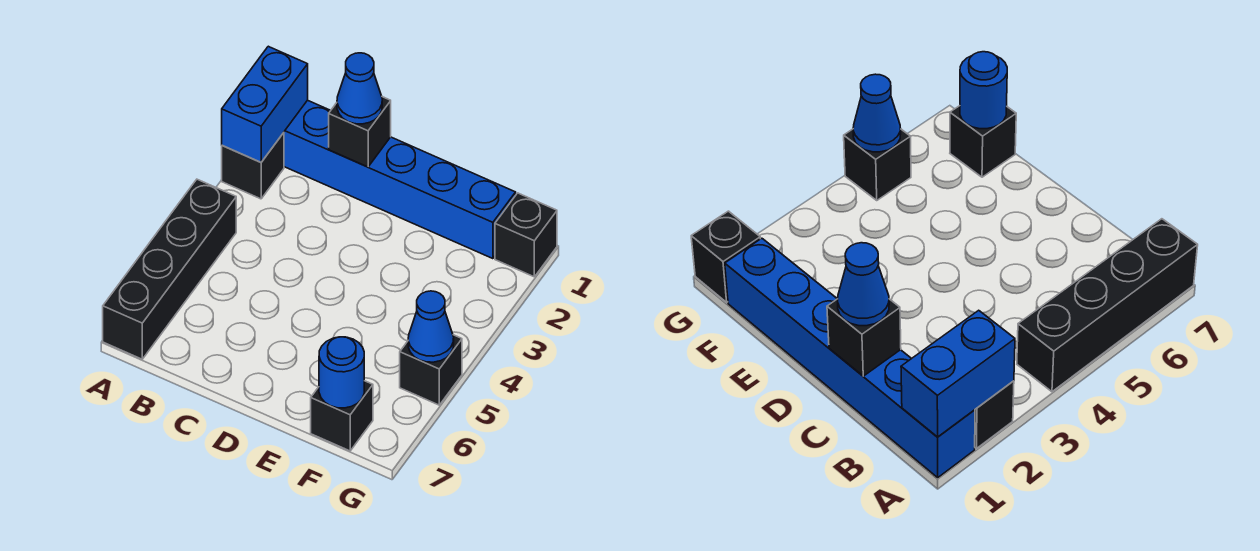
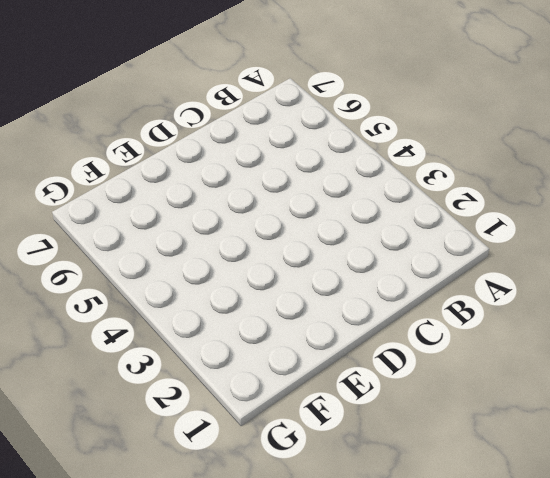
none -> blue 1x6 brick [284,100,516,259]
none -> black 1x1 brick [222,133,284,199]

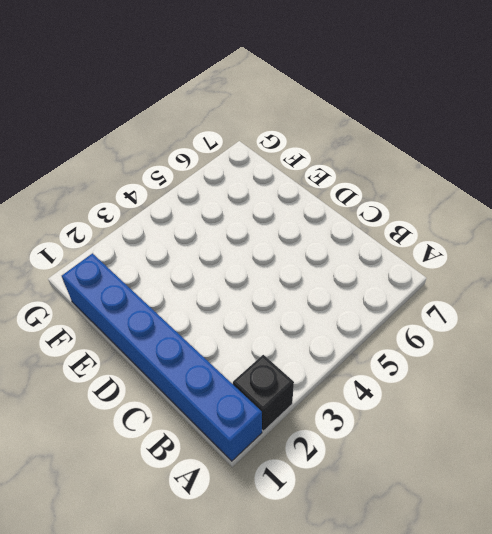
none -> black 1x4 brick [103,179,236,359]
none -> black 1x1 brick [311,381,373,451]

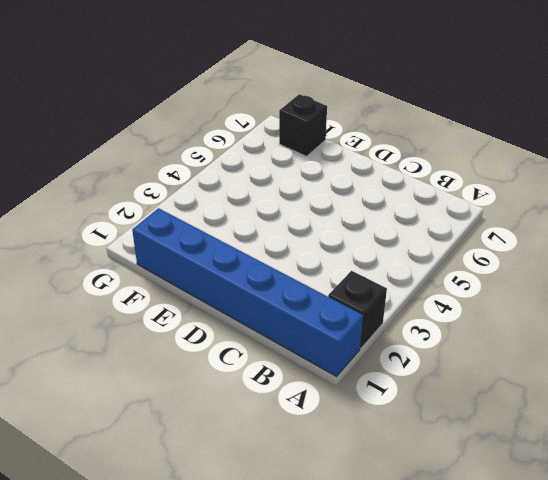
none -> black 1x4 brick [103,179,236,359]
none -> black 1x1 brick [495,193,557,277]

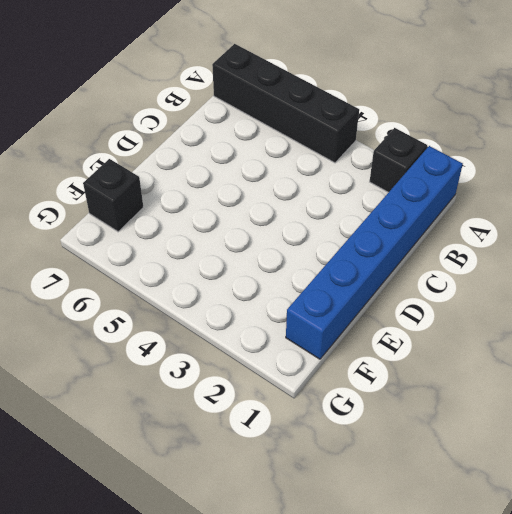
none -> black 1x1 brick [495,193,557,277]
none -> black 1x1 brick [400,335,462,405]

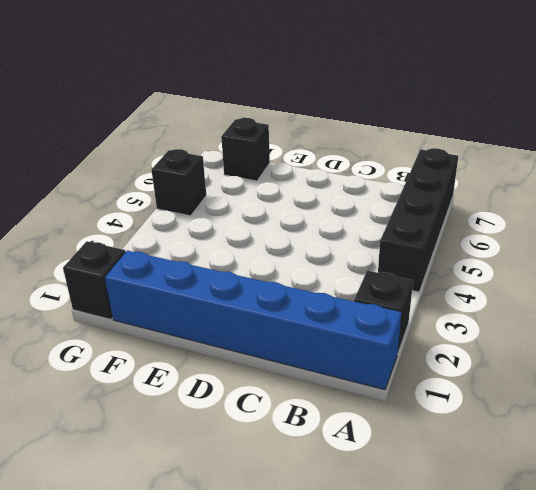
none -> blue 1x2 brick [222,46,308,162]
none -> black 1x1 brick [329,97,391,167]

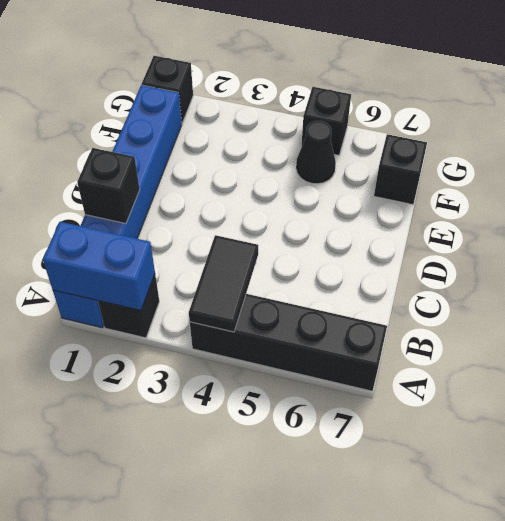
black 1x2 tile [189,235,258,332] -> none
black 1x1 cone [296,121,336,184] -> none
none -> blue 1x1 round brick [319,337,364,408]
none -> blue 1x1 cone [408,291,454,362]

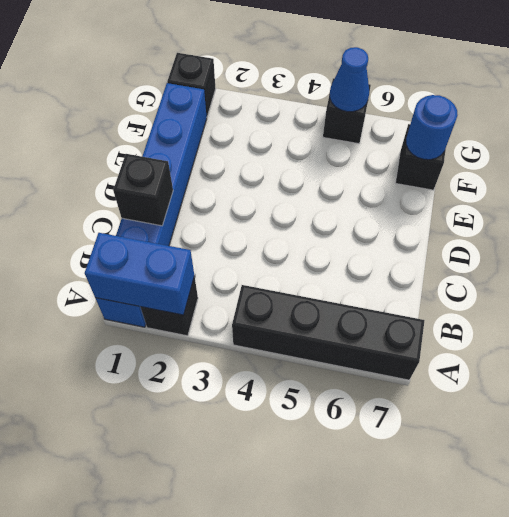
none -> blue 1x1 cone [337,53,382,124]

